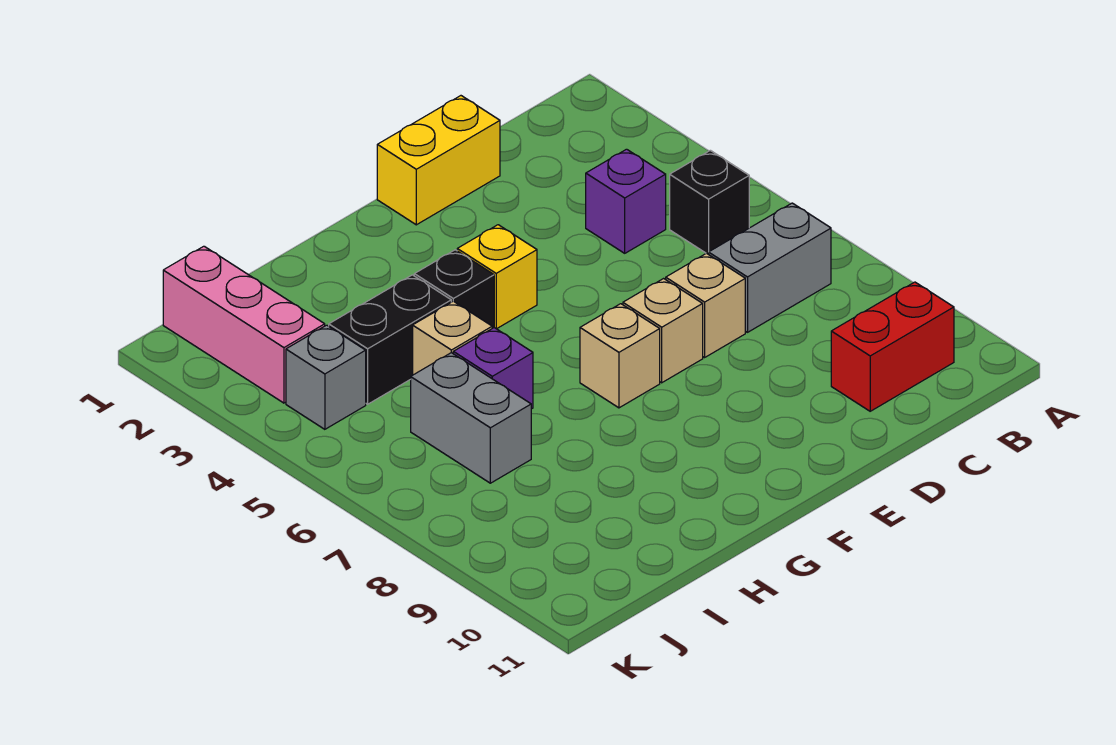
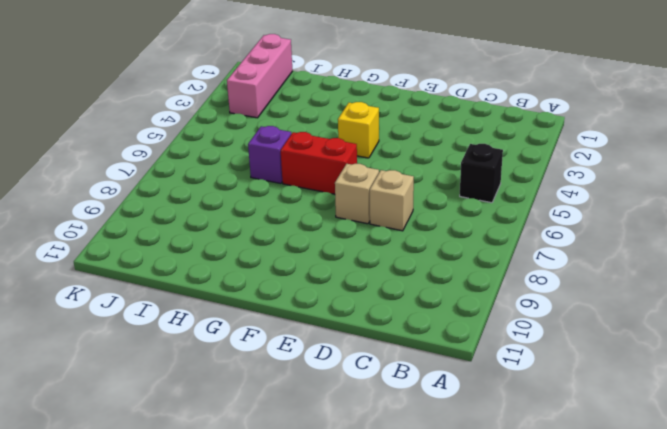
red 1x2 brick [281,132,357,194] -> red 1x2 brick moved to [831,282,954,411]
none -> grey 1x2 brick [709,203,831,332]
none -> purple 1x1 brick [586,149,666,253]
none -> yellow 1x2 brick [377,96,500,225]

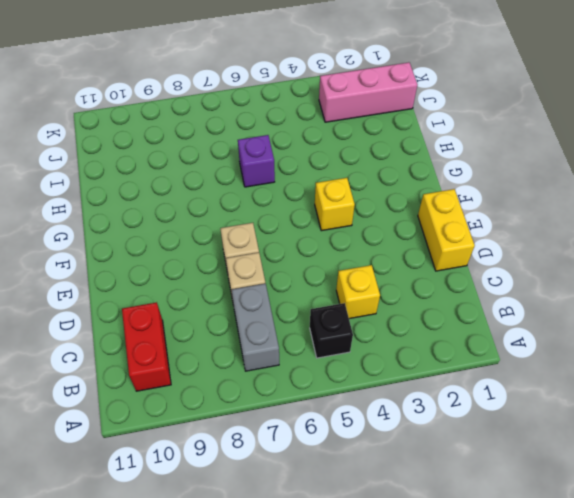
yellow 1x1 brick [336,265,380,319] -> purple 1x1 brick [586,149,666,253]
none -> tan 1x1 brick [580,304,660,408]
none -> black 1x1 brick [414,250,494,328]
none -> black 1x2 brick [329,275,451,404]

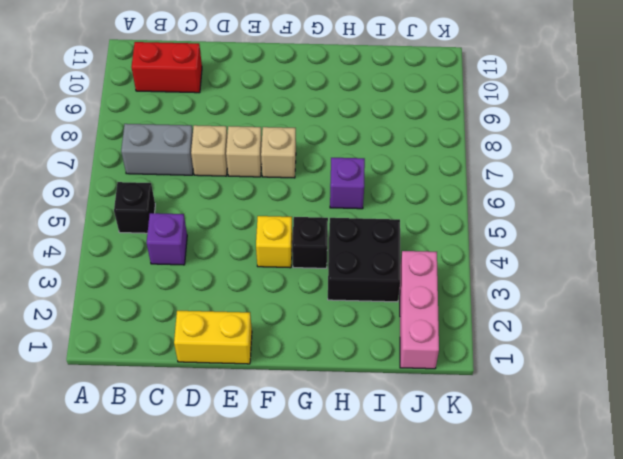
black 2x2 brick [328,218,400,302] -> black 1x2 brick [329,275,451,404]
none -> tan 1x1 brick [413,301,492,375]
none -> grey 1x2 brick [411,353,531,483]
none -> grey 1x1 brick [286,325,366,429]

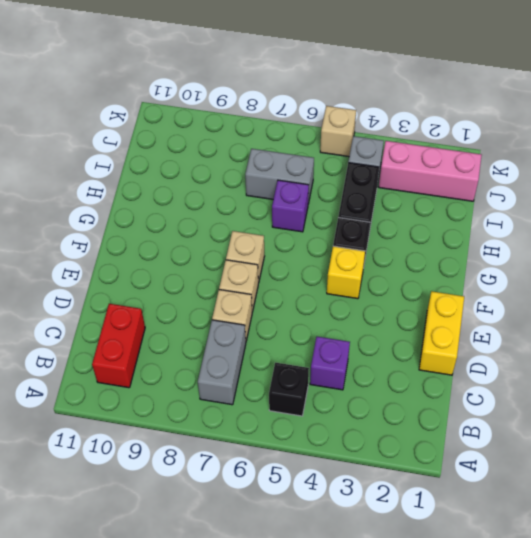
tan 1x1 brick [320,106,356,157] -> tan 1x1 brick moved to [413,301,492,375]

